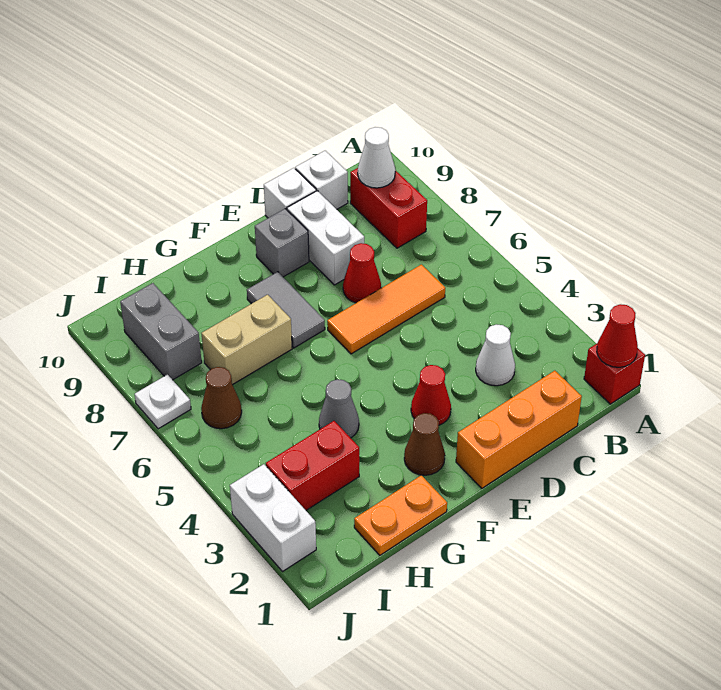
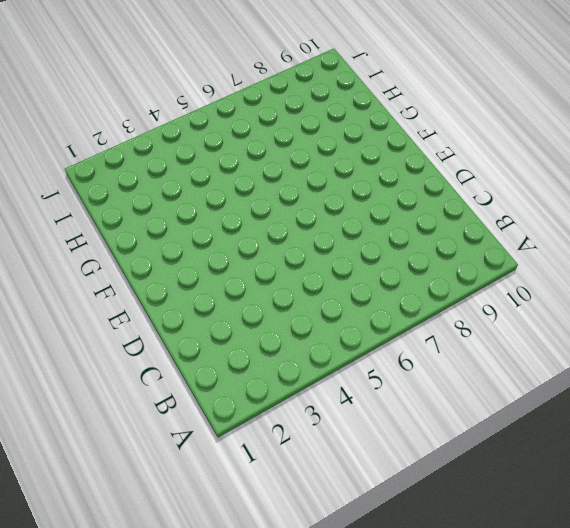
none -> red 1x1 brick [584,343,645,404]
none -> red 1x2 brick [350,168,427,248]
none -> orange 1x3 brick [456,371,582,488]

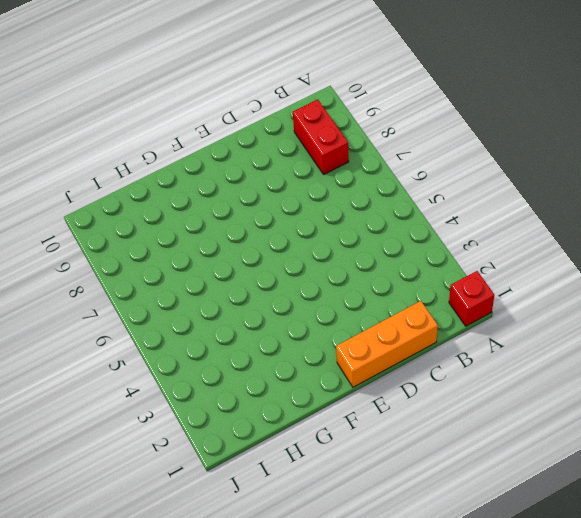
none -> white 1x1 cone [476,324,515,386]
none -> orange 1x3 tile [327,265,445,354]
none -> white 1x1 brick [295,151,348,209]

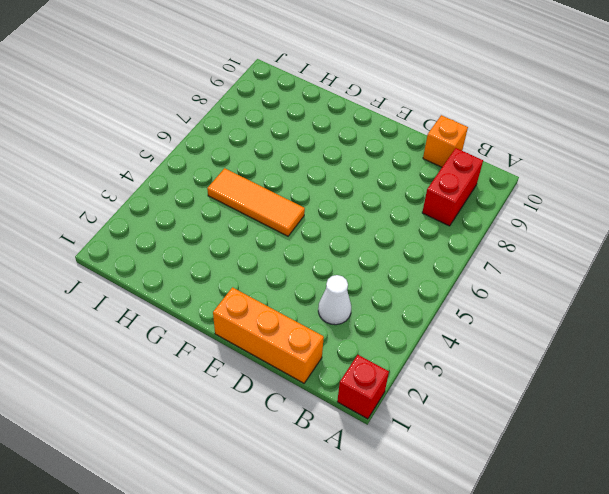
orange 1x1 brick [423,115,468,167] -> white 1x1 brick [295,151,348,209]
orange 1x3 tile [207,168,305,236] -> orange 1x3 tile moved to [327,265,445,354]
none -> red 1x1 cone [343,243,381,303]
none -> white 1x2 brick [287,191,364,285]
none -> white 1x1 brick [264,168,316,218]

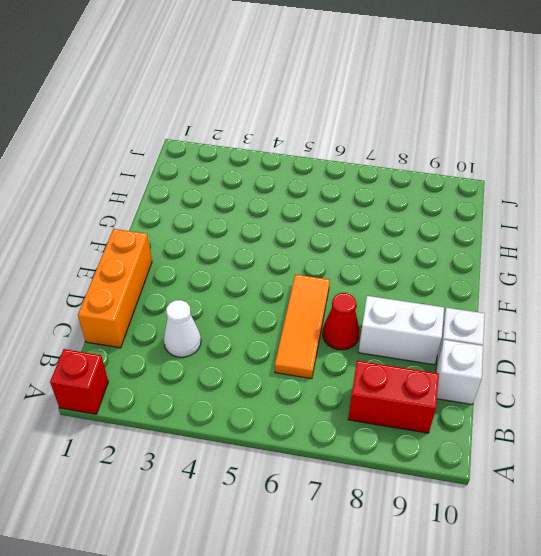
none -> red 1x1 cone [411,365,451,425]
none -> grey 1x1 brick [255,209,309,277]
none -> brown 1x1 cone [404,413,445,475]

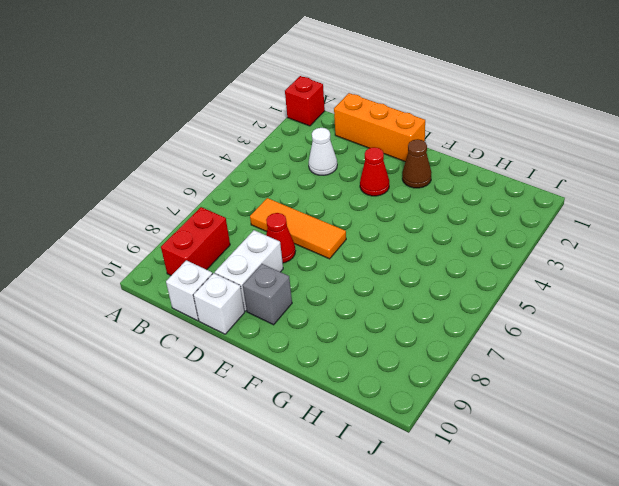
none -> grey 1x2 tile [247,272,325,348]
none -> orange 1x2 plate [354,475,447,555]
none -> grey 1x1 cone [319,379,359,438]

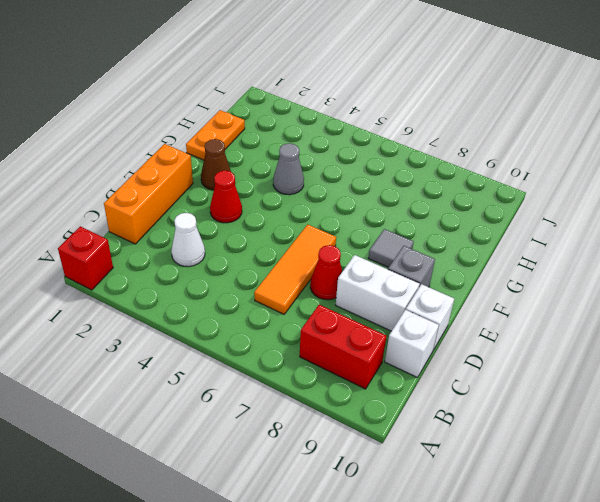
grey 1x1 tile [368,229,414,268] -> grey 1x2 tile [247,272,325,348]
none -> tan 1x2 brick [201,295,292,385]
none -> red 1x2 brick [266,421,359,510]
none -> brown 1x1 cone [201,367,242,429]

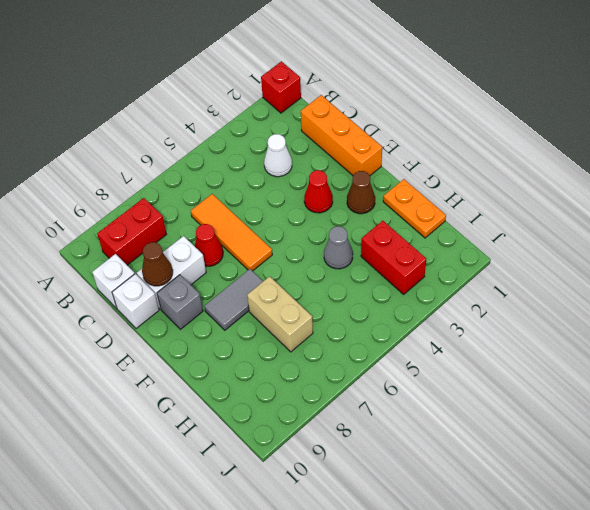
brown 1x1 cone [142,242,173,286] -> brown 1x1 cone moved to [201,367,242,429]
none -> grey 1x2 brick [120,283,202,380]
none -> white 1x2 brick [230,464,316,572]
none -> white 1x1 plate [135,375,191,429]

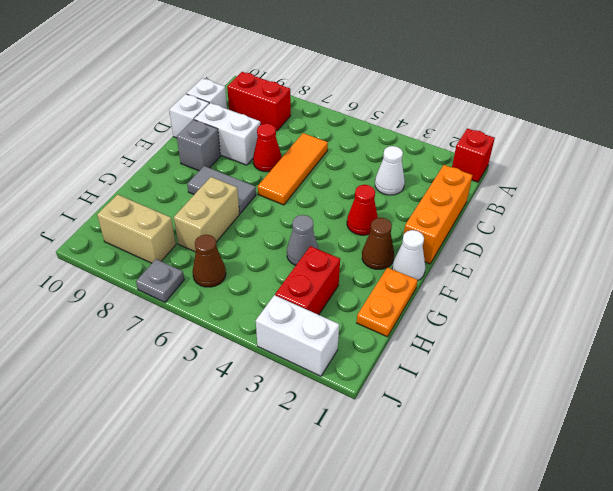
white 1x1 cone [392,230,425,280] -> white 1x1 cone moved to [358,127,395,188]
tan 1x2 brick [97,195,176,263] -> grey 1x2 brick [120,283,202,380]
grey 1x1 plate [136,259,184,302] -> white 1x1 plate [135,375,191,429]
none -> red 1x1 cone [597,304,638,367]

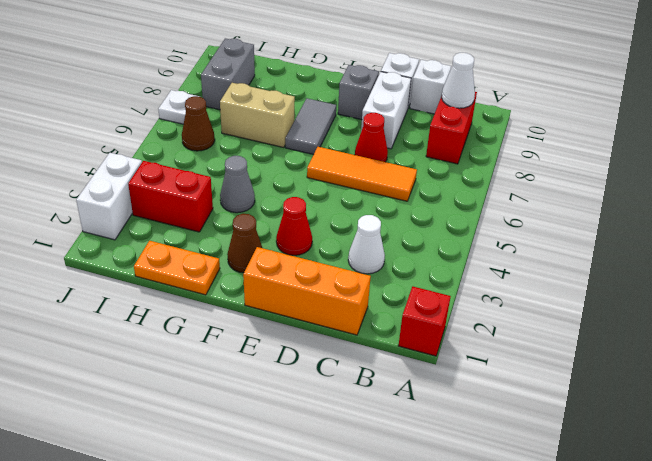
none -> red 1x1 cone [597,304,638,367]

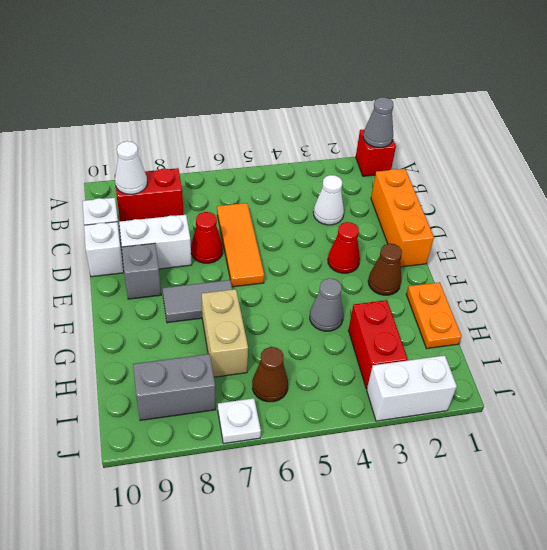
grey 1x1 cone [363,97,393,148] -> red 1x1 cone [597,304,638,367]

